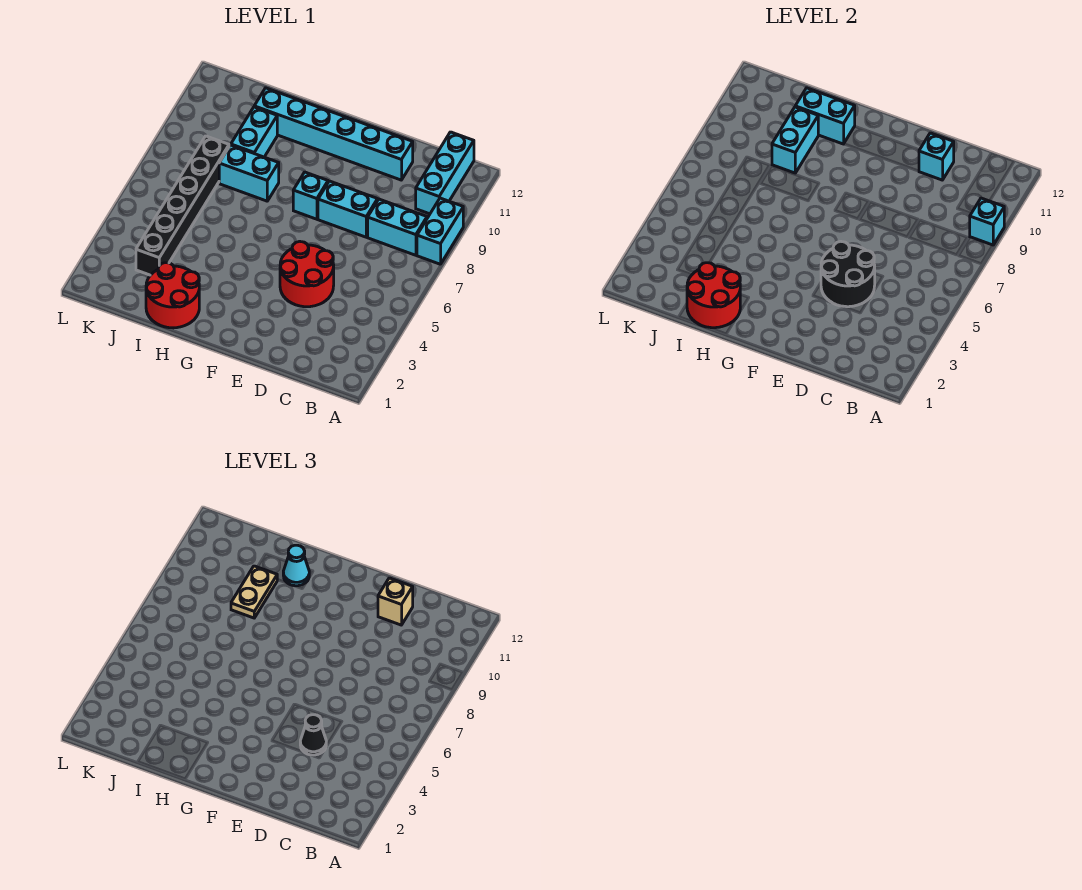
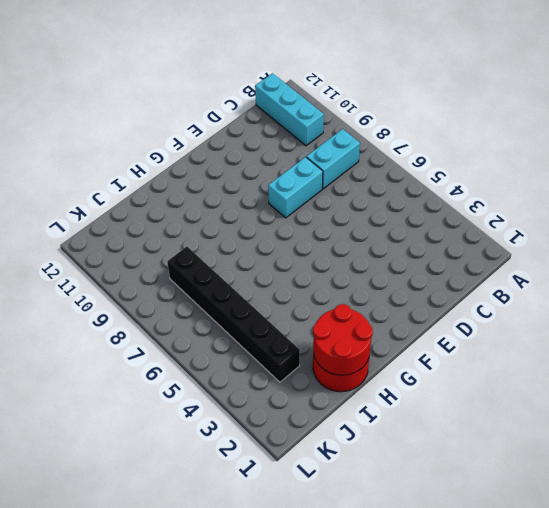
none -> cyan 1x2 brick [417,198,463,264]
none -> red 2x2 round brick [280,241,334,307]
none -> cyan 1x6 brick [254,88,413,180]

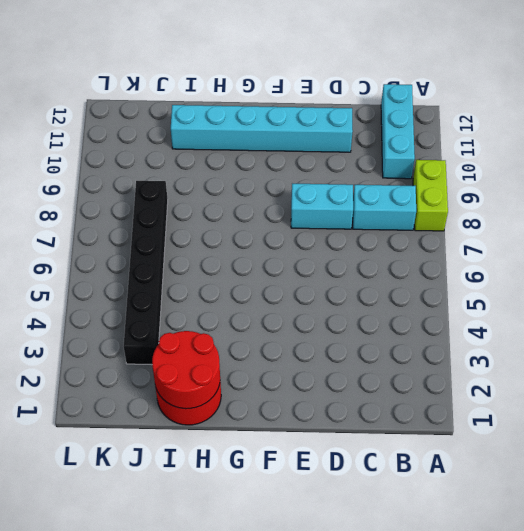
lime 1x2 brick [413,160,448,231] -> cyan 1x2 brick [417,198,463,264]
none -> red 2x2 round brick [280,241,334,307]
none -> cyan 1x1 brick [293,172,328,219]
none -> cyan 1x2 brick [219,145,279,201]

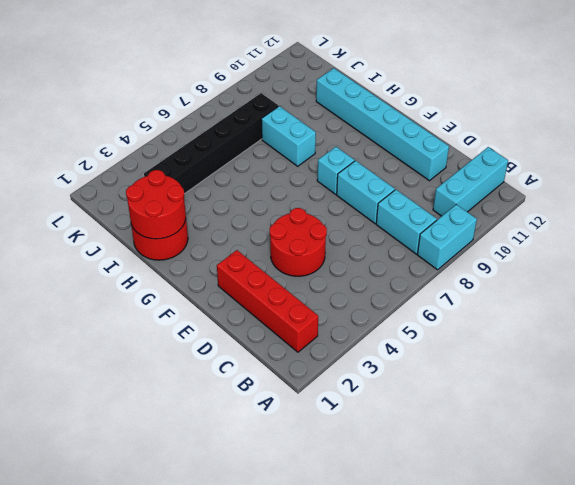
red 1x4 brick [217,250,318,352] -> none
none -> cyan 1x2 brick [231,107,277,157]
none -> cyan 1x1 brick [970,198,1004,245]
none -> black 2x2 round brick [821,241,875,307]

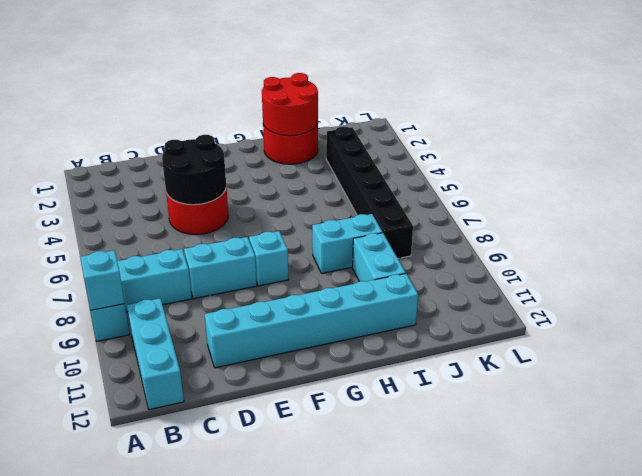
none -> cyan 1x1 brick [919,133,954,180]
none -> cyan 1x2 brick [795,88,855,144]
none -> cyan 1x2 brick [772,107,818,173]

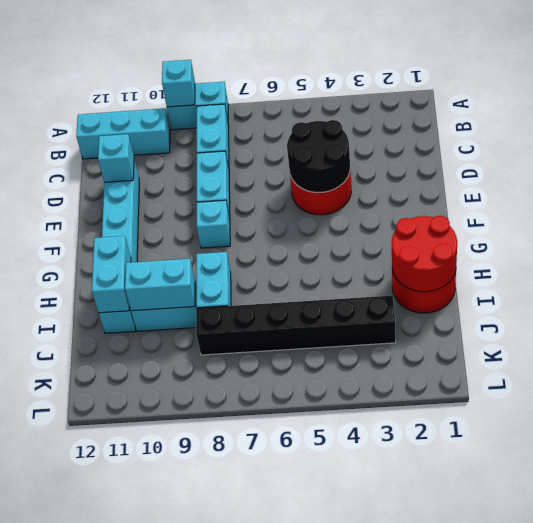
none -> black 1x1 cone [300,715,326,755]
none -> tan 1x1 brick [378,578,413,625]
none -> cyan 1x1 cone [283,545,309,586]

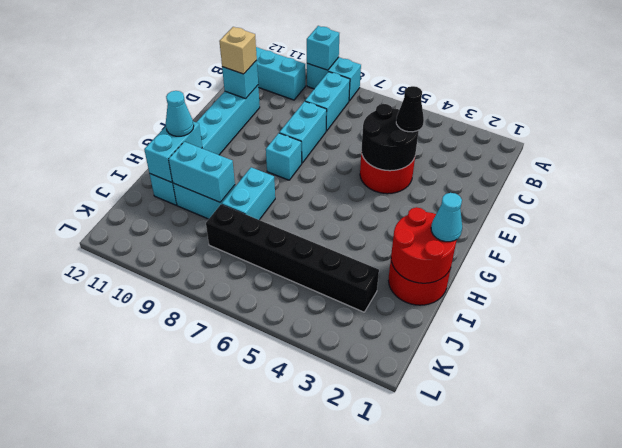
cyan 1x1 cone [431,193,462,242] -> none
none -> tan 1x2 plate [231,566,277,618]

